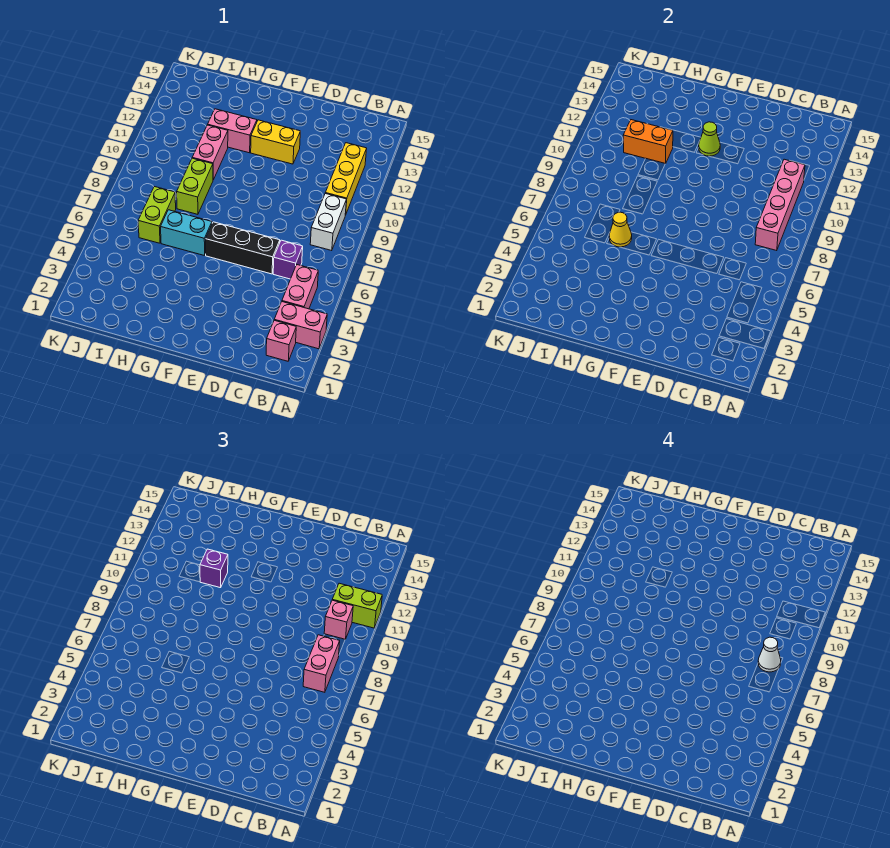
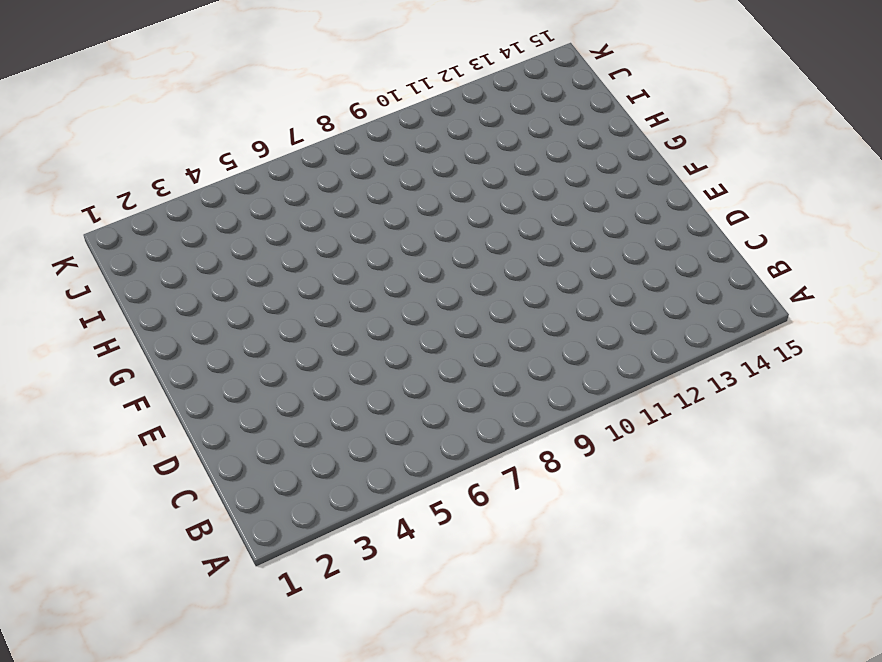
none -> pink 1x2 brick [274,302,327,349]
none -> pink 1x1 brick [266,320,296,361]
none -> pink 1x2 brick [282,265,318,309]

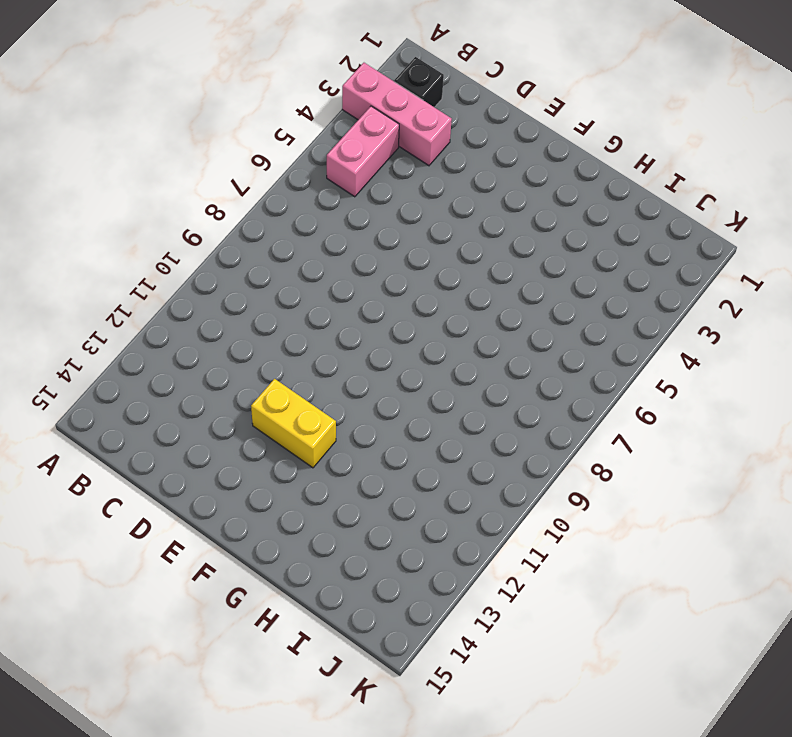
pink 1x3 brick [342,63,452,166] -> pink 1x2 brick [274,302,327,349]
black 1x1 brick [394,57,444,107] -> pink 1x1 brick [266,320,296,361]
none -> white 1x2 brick [310,193,347,251]
none -> yellow 1x3 brick [326,143,367,215]
none -> purple 1x1 brick [273,240,303,279]

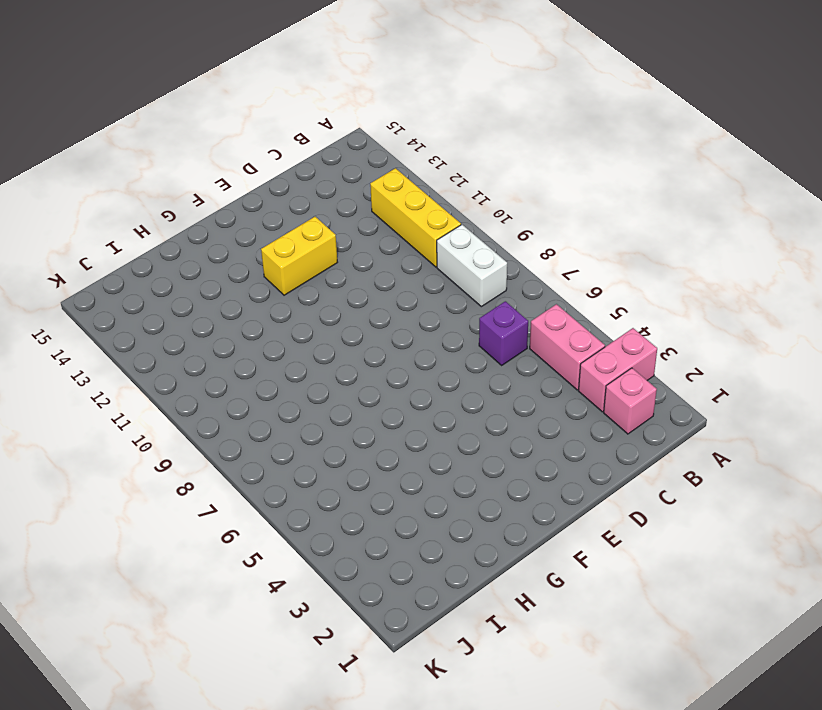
none -> black 1x3 brick [206,222,280,274]
none -> cyan 1x2 brick [161,210,212,256]
none -> pink 1x2 brick [208,109,257,153]

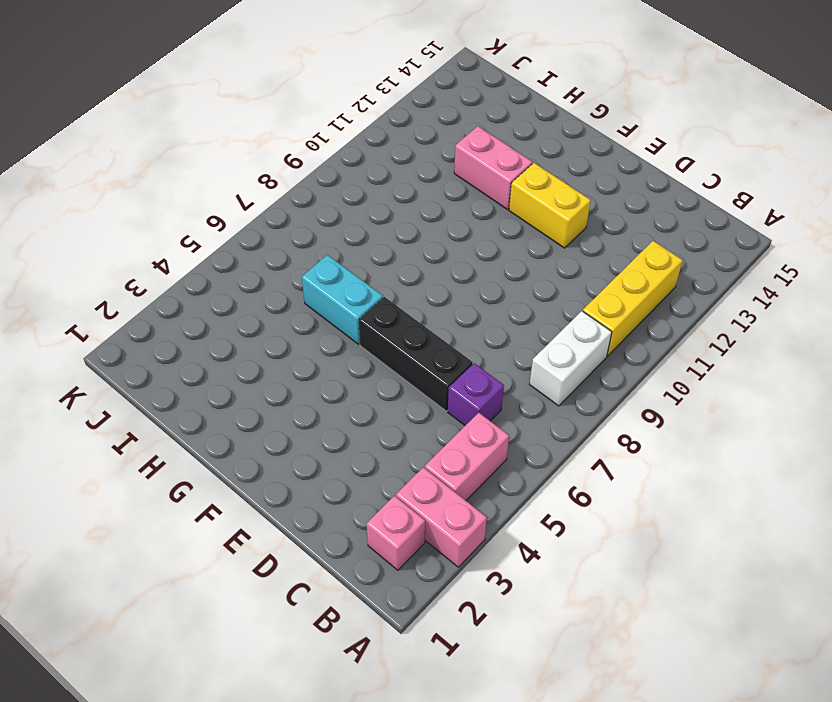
none -> lime 1x2 brick [177,158,213,214]
none -> pink 1x2 brick [192,125,228,180]
none -> lime 1x2 brick [138,187,176,243]

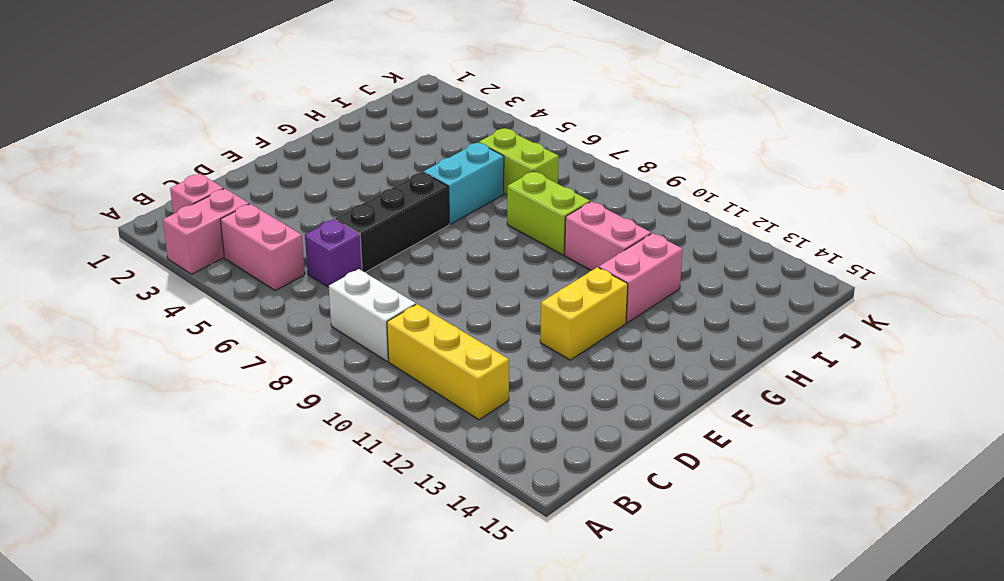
none -> pink 1x4 brick [755,159,805,251]
none -> lime 1x1 cone [699,122,720,156]
none -> yellow 1x1 cone [609,212,632,247]

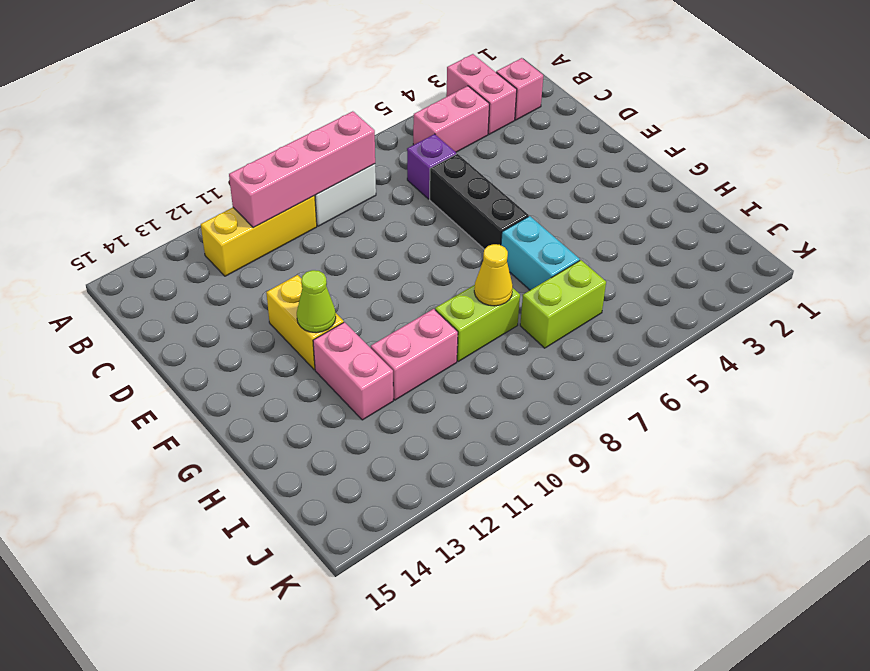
yellow 1x1 cone [474,244,513,306] -> yellow 1x1 cone moved to [609,212,632,247]
none -> orange 1x2 brick [623,120,673,164]
none -> lime 1x2 brick [332,583,382,628]
none -> pink 1x2 brick [303,635,340,692]

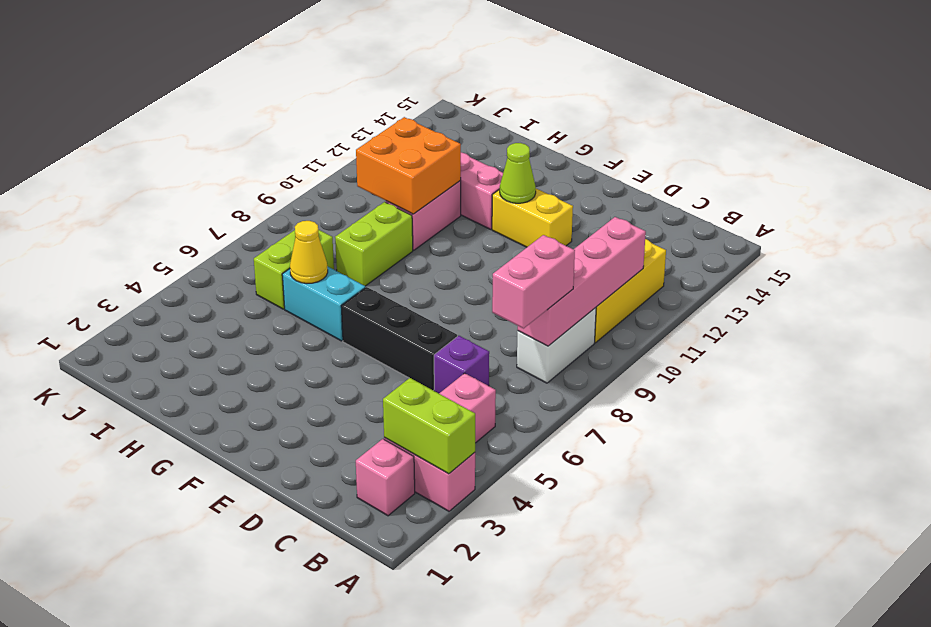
lime 1x2 brick [383,378,475,474] -> lime 1x2 brick moved to [332,583,382,628]
orange 2x2 brick [356,117,461,214] -> orange 1x2 brick [623,120,673,164]
none -> pink 1x1 brick [324,600,353,639]
none -> purple 1x1 brick [200,549,228,588]
none -> white 1x1 cone [758,637,781,672]

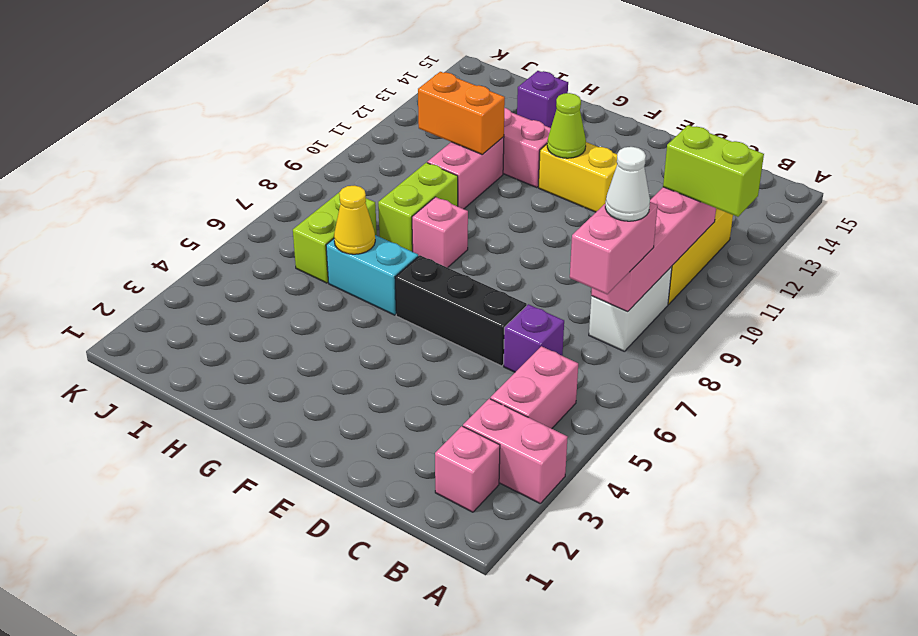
pink 1x1 brick [412,197,468,268] -> pink 1x1 brick moved to [324,600,353,639]
purple 1x1 brick [517,71,568,128] -> purple 1x1 brick moved to [200,549,228,588]

